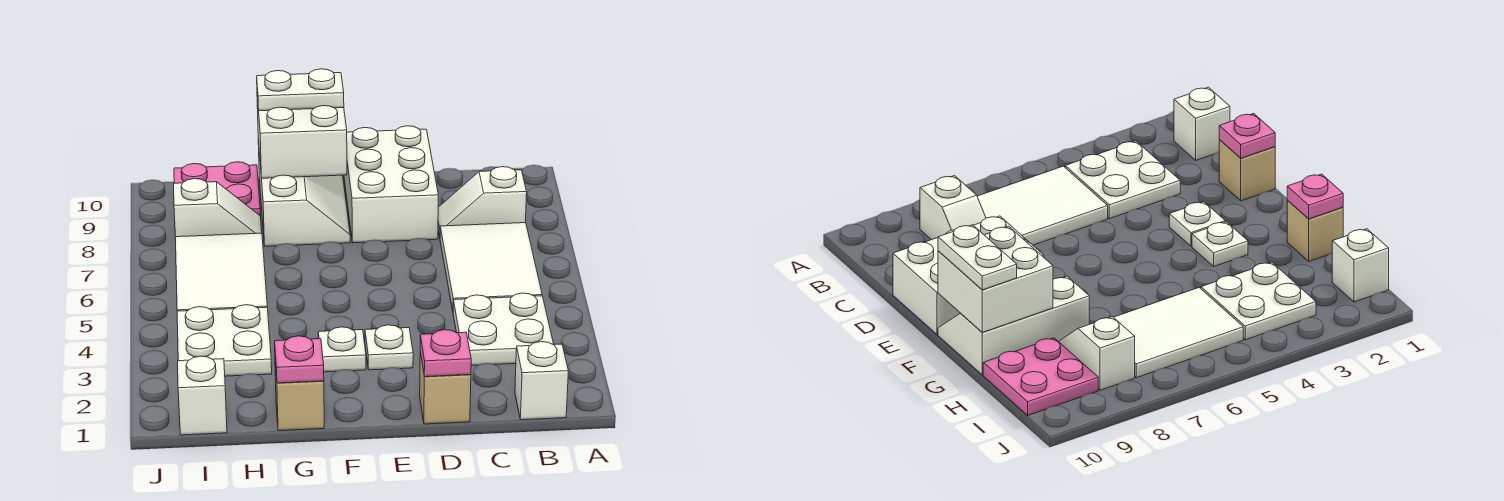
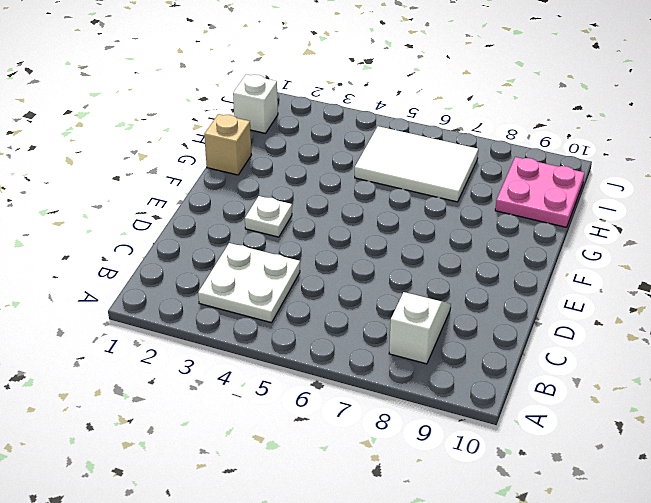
none -> white 1x1 brick [515,342,568,420]
none -> white 2x3 tile [440,223,542,310]
none -> tan 1x1 brick [420,352,471,424]

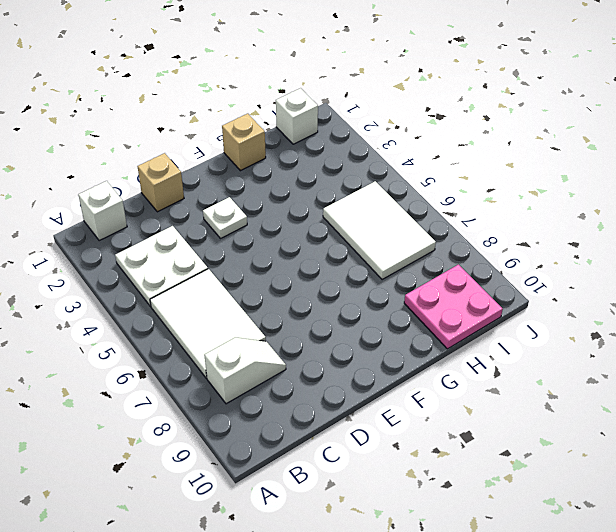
none -> white 2x3 brick [344,126,438,243]
none -> white 1x1 plate [318,327,366,372]
none -> white 2x3 slope [258,139,350,246]

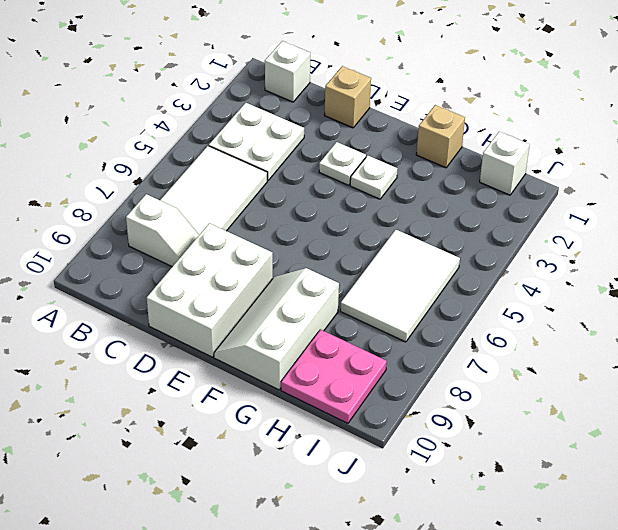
none -> white 2x2 plate [177,305,272,376]
none -> white 1x2 slope [174,179,262,237]
none -> pink 1x1 plate [420,330,471,377]

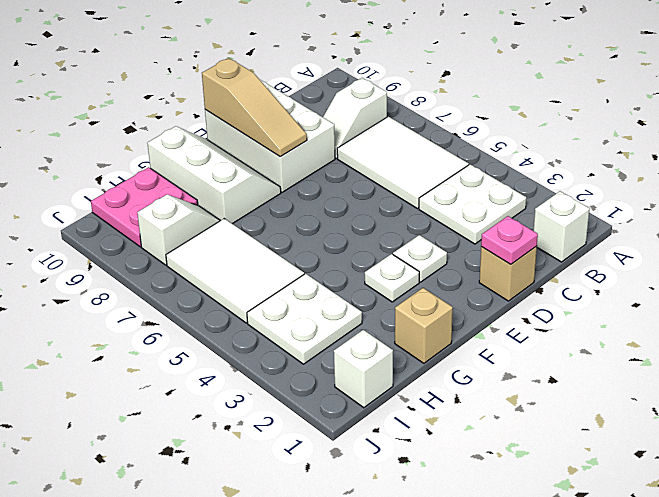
tan 1x3 slope [202,58,307,157] -> none
none -> white 2x2 brick [257,98,347,178]
none -> pink 1x1 plate [275,336,324,383]
none -> white 1x2 plate [257,69,344,111]

